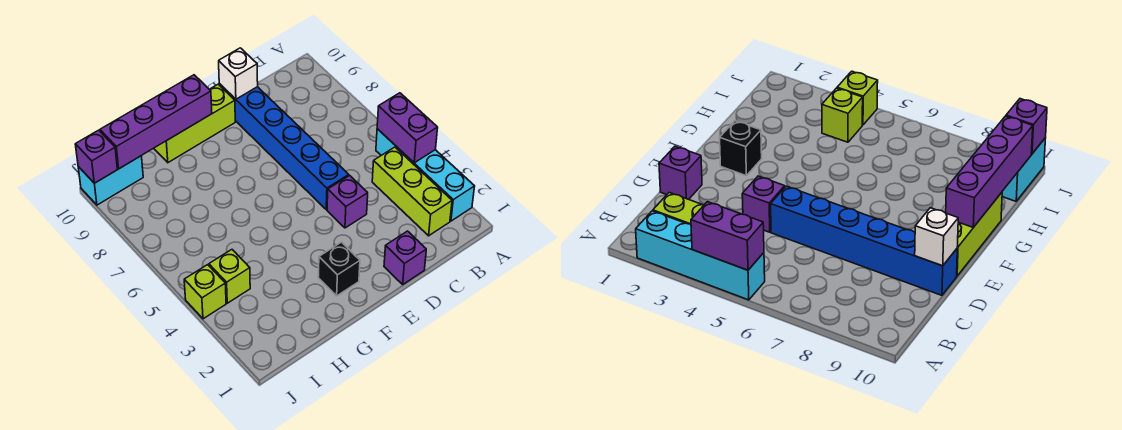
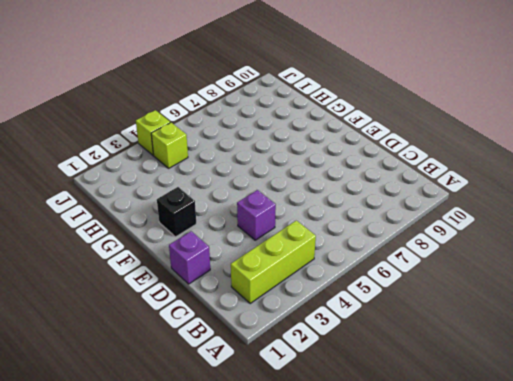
none -> cyan 1x4 brick [376,129,475,221]
none -> blue 1x6 brick [219,84,349,210]
none -> lime 1x3 brick [154,84,235,163]

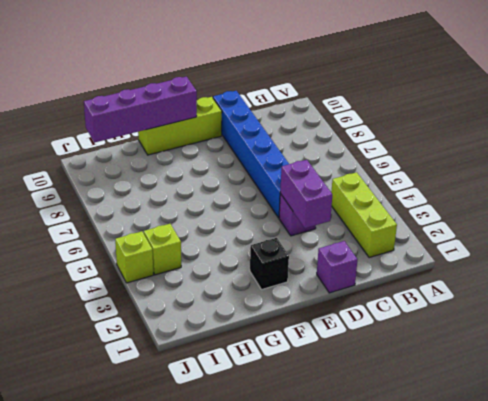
purple 1x2 brick [280,160,332,228] -> purple 1x2 brick moved to [377,93,438,163]
none -> cyan 1x4 brick [376,129,475,221]
none -> cyan 1x2 brick [78,156,143,205]
none -> white 1x1 brick [219,48,258,99]

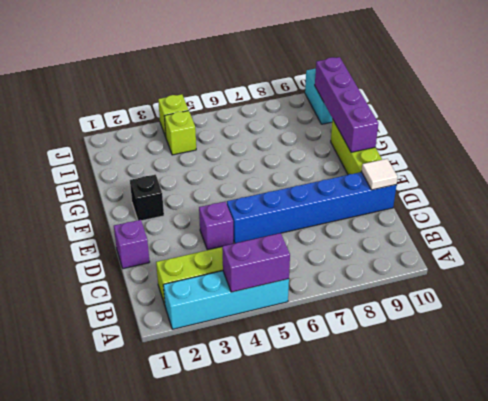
white 1x1 tile [362,159,398,190] -> white 1x1 brick [219,48,258,99]
none -> purple 1x1 brick [75,130,117,183]

